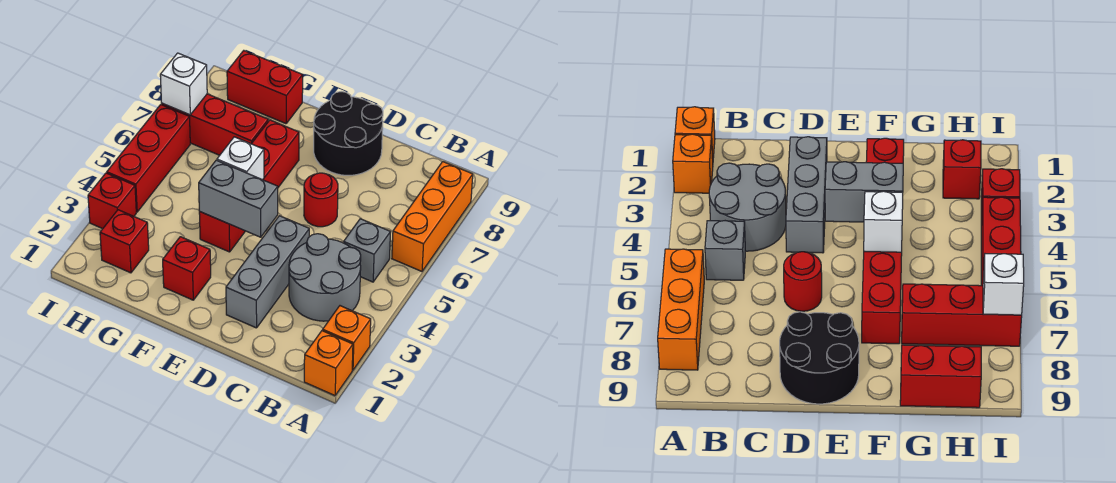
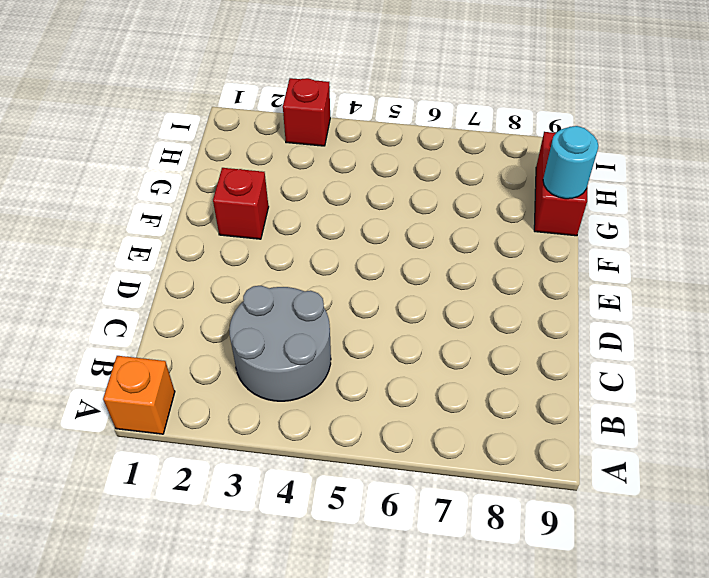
cyan 1x1 round brick [543,126,598,199] -> none
none -> orange 1x1 brick [323,306,371,370]
none -> orange 1x3 brick [392,162,473,271]
none -> grey 1x1 brick [344,219,391,282]

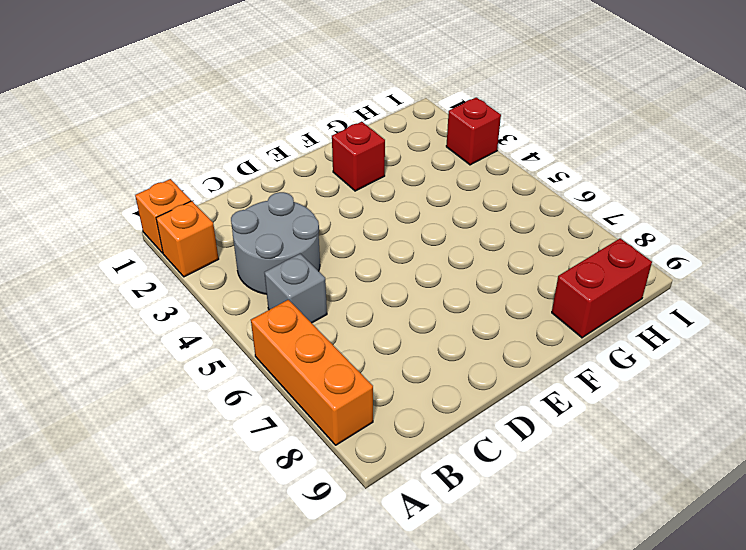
none -> grey 1x3 brick [226,216,309,328]
none -> red 1x1 round brick [304,173,338,227]
none -> black 2x2 round brick [314,92,383,175]

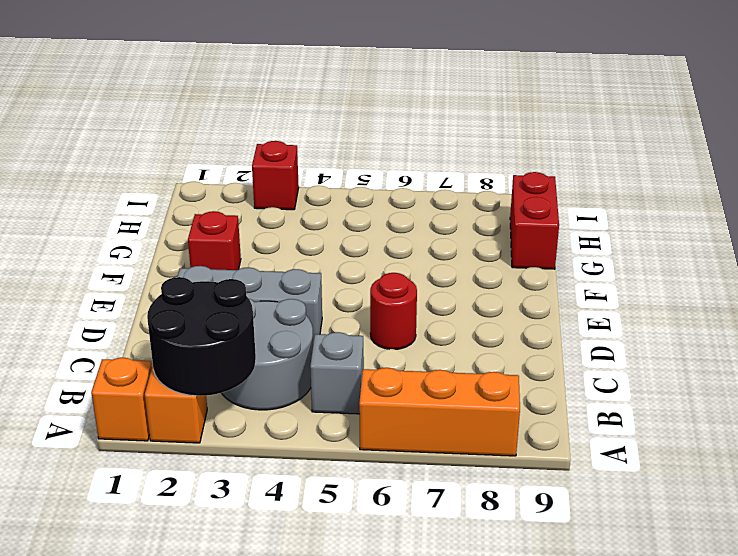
black 2x2 round brick [147,277,256,396] -> black 2x2 round brick moved to [314,92,383,175]
none -> red 1x4 brick [199,120,299,252]
none -> red 1x3 brick [162,94,268,155]
none -> red 1x1 brick [100,210,149,273]

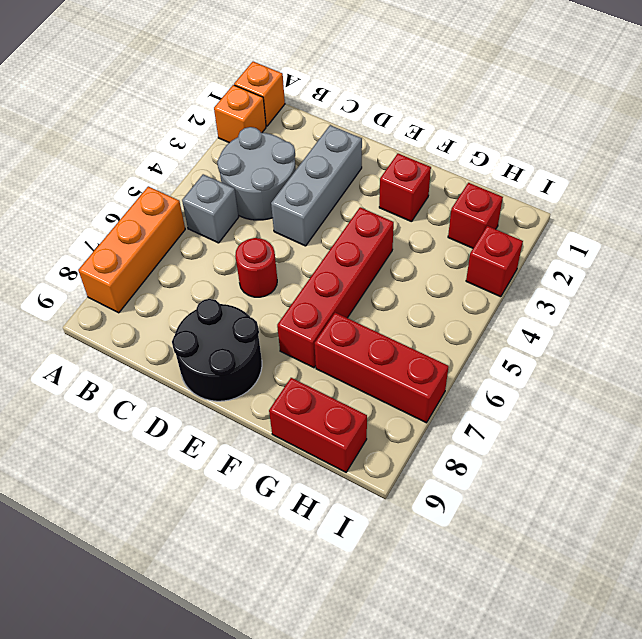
none -> red 1x3 brick [107,104,190,212]
none -> grey 1x2 brick [199,160,278,237]
none -> white 1x1 brick [217,137,264,180]

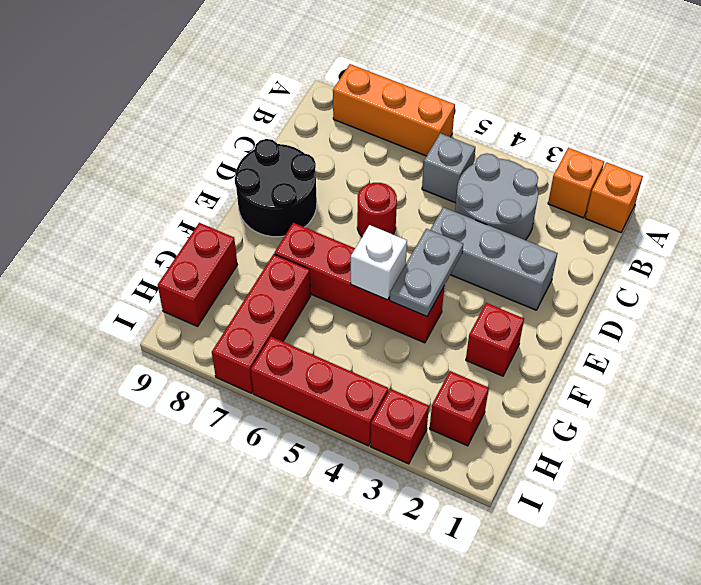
grey 1x2 plate [390,229,463,316] -> grey 1x2 brick [199,160,278,237]
none -> white 1x1 brick [160,53,207,115]

